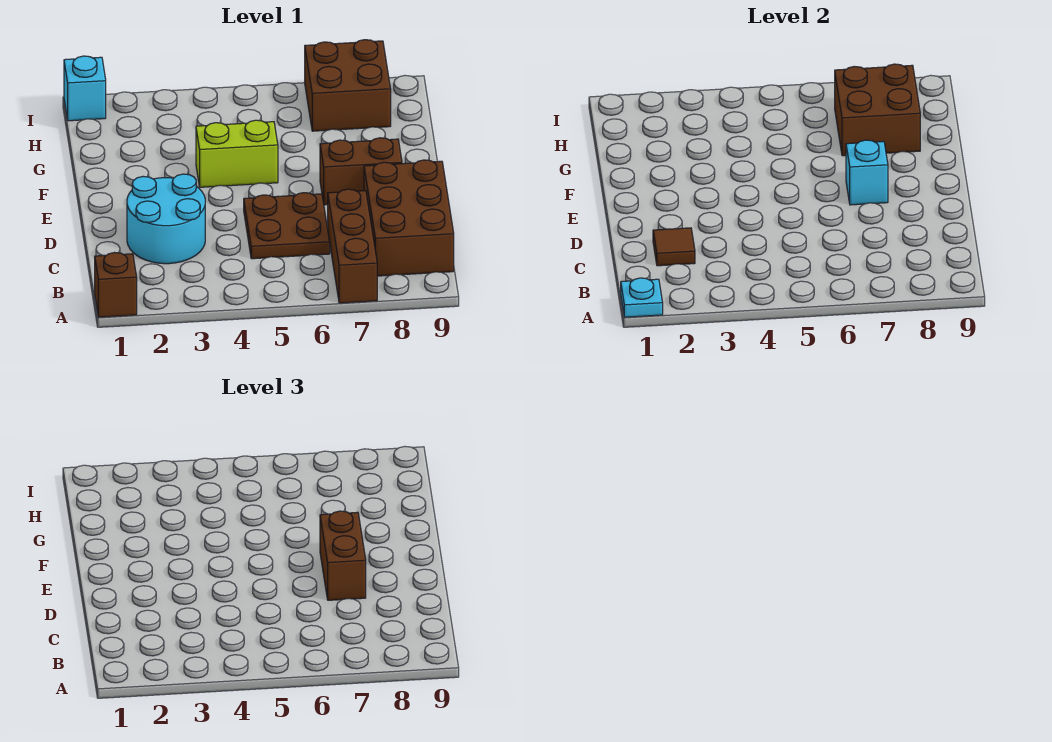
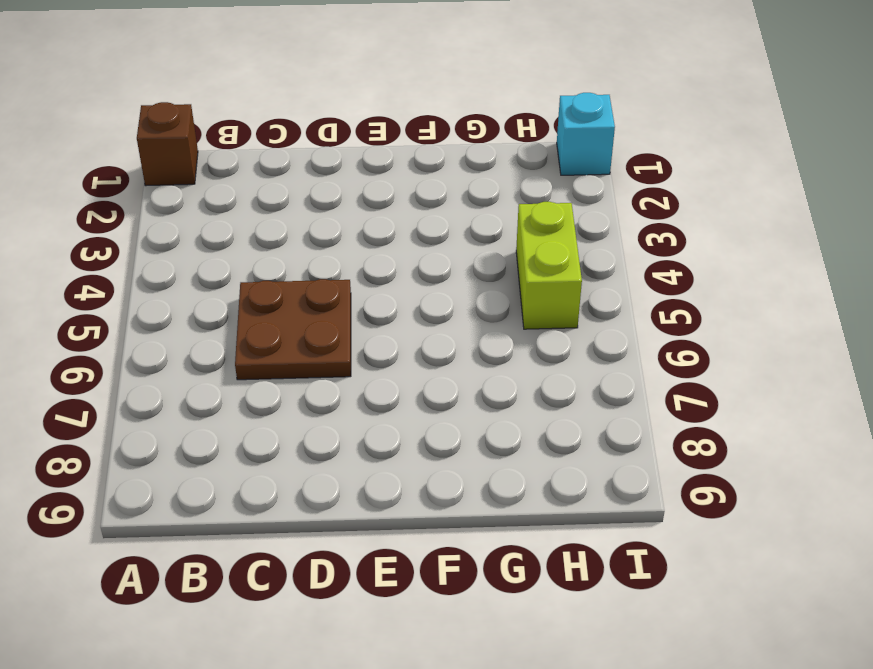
lime 1x2 brick [516,202,582,329] -> lime 1x2 brick moved to [196,120,278,187]
none -> brown 1x3 brick [328,189,377,303]
none -> brown 2x3 brick [364,160,454,276]
none -> cyan 2x2 round brick [127,174,205,264]

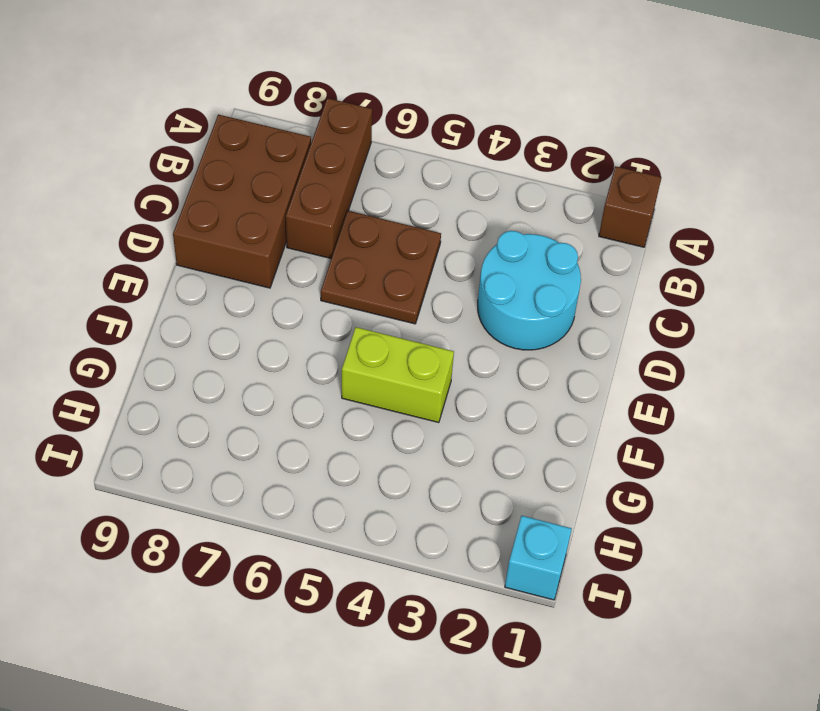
none -> brown 1x2 brick [320,138,402,205]
none -> brown 2x2 brick [305,40,391,131]
none -> cyan 1x1 plate [621,278,663,317]

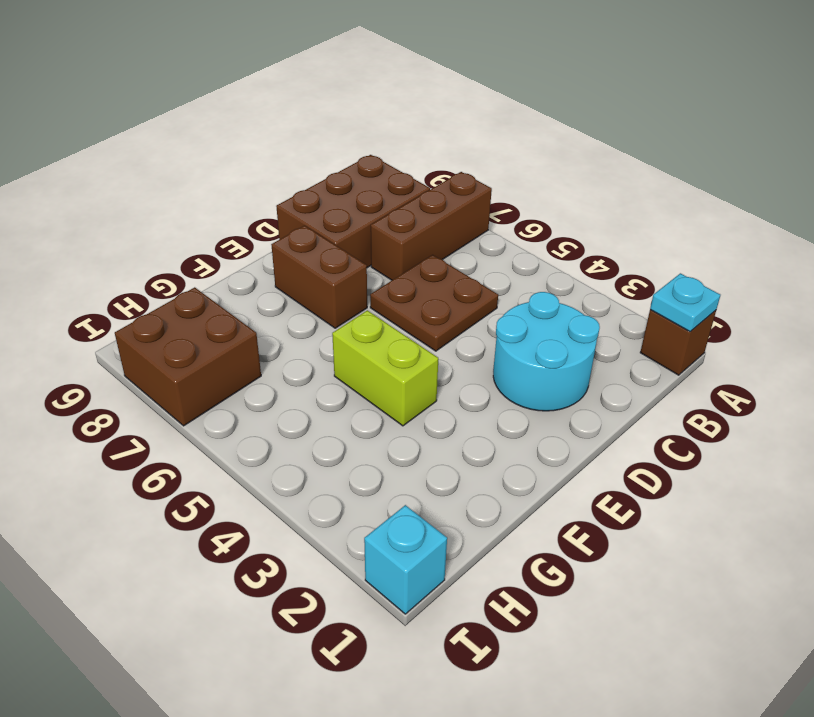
none -> brown 1x1 tile [653,228,695,266]
none -> cyan 1x1 brick [846,140,888,205]
none -> brown 2x2 brick [835,64,920,156]

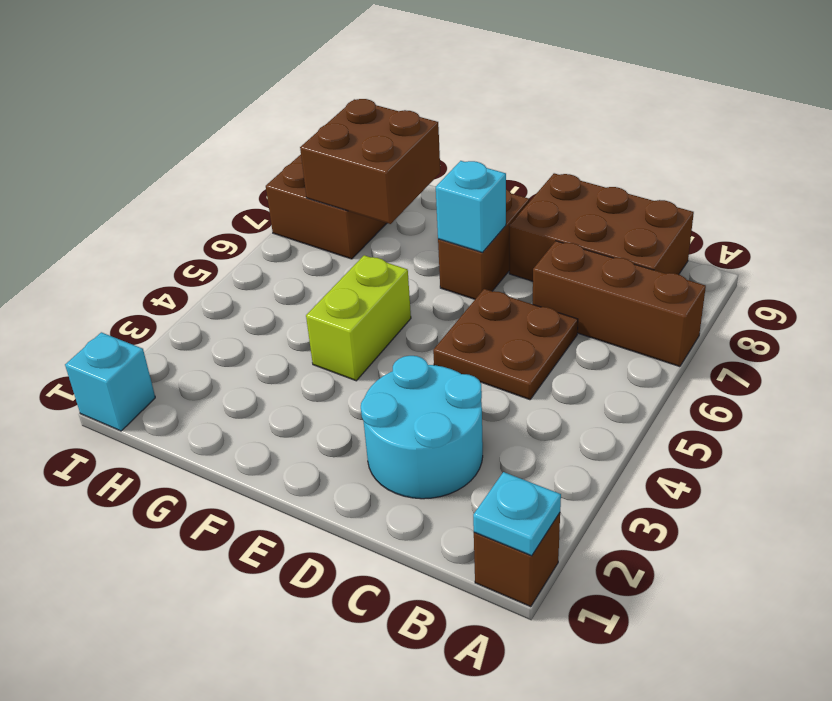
none -> brown 1x1 tile [653,228,695,266]
none -> brown 1x2 brick [320,511,366,600]

